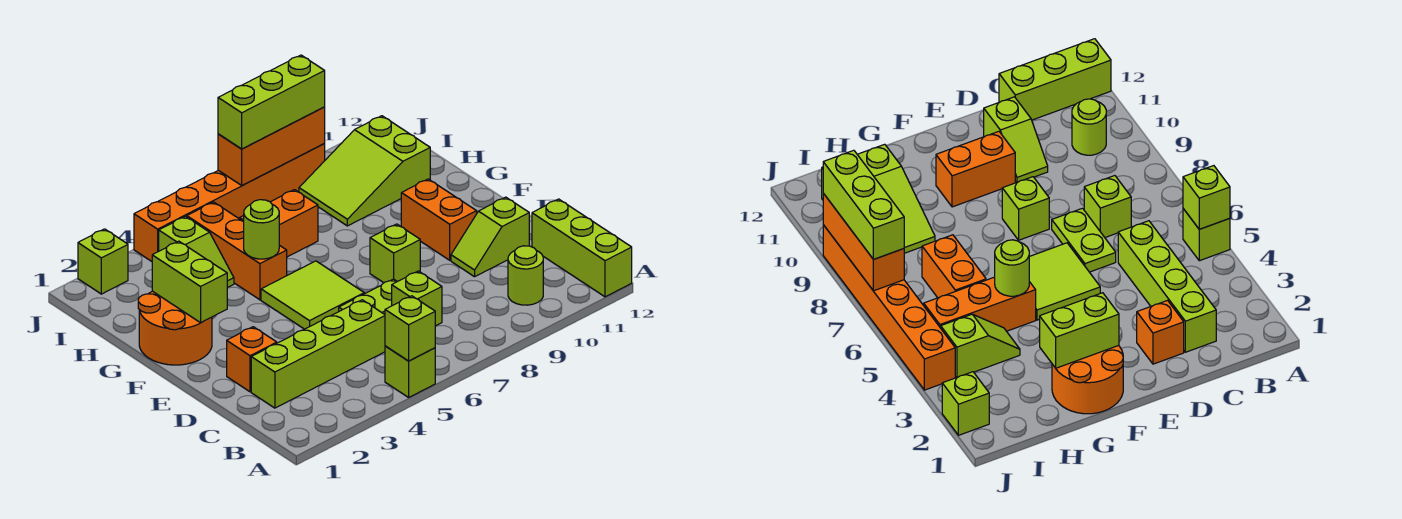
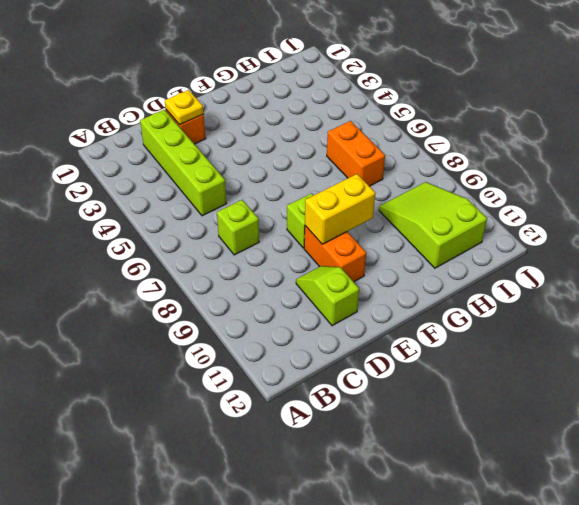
yellow 1x1 plate [165,90,204,125] -> none
orange 1x2 brick [304,226,366,282] -> orange 1x2 brick turned to [401,179,477,260]
yellow 1x2 brick [305,174,375,244] -> none
none -> lime 1x1 brick [385,346,435,397]
none -> lime 1x3 brick [532,199,632,297]
none -> lime 1x1 round brick [508,246,543,305]

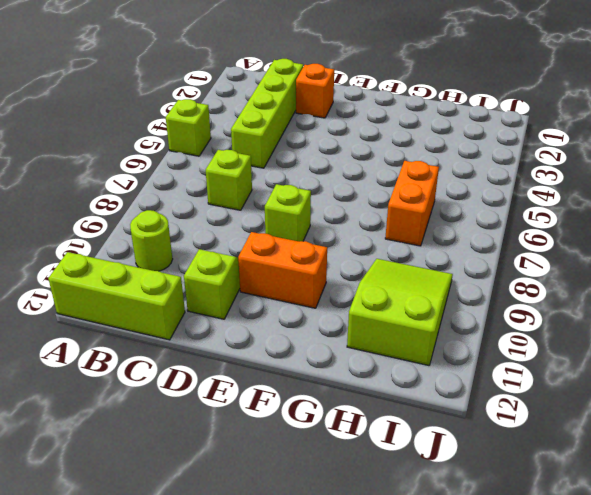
none -> lime 1x2 plate [339,279,397,314]
none -> lime 2x2 tile [261,261,364,329]
none -> orange 2x2 round brick [138,291,212,365]

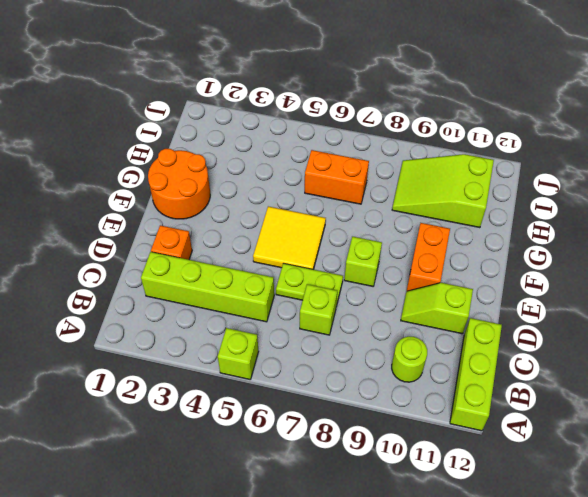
yellow 2x2 tile [253,206,326,269] -> lime 2x2 tile [261,261,364,329]
none -> orange 1x3 brick [187,202,287,300]
none -> lime 1x2 slope [159,216,234,288]
none -> lime 1x1 brick [78,229,128,294]

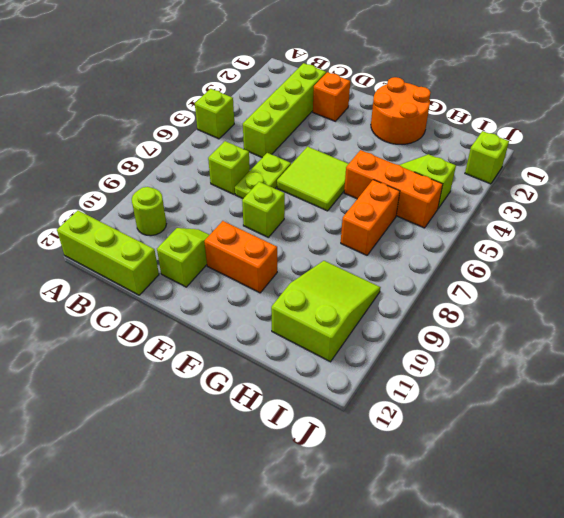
none -> orange 1x6 brick [134,144,325,261]
none -> lime 1x1 brick [385,296,435,361]
none -> lime 1x2 brick [152,241,227,323]

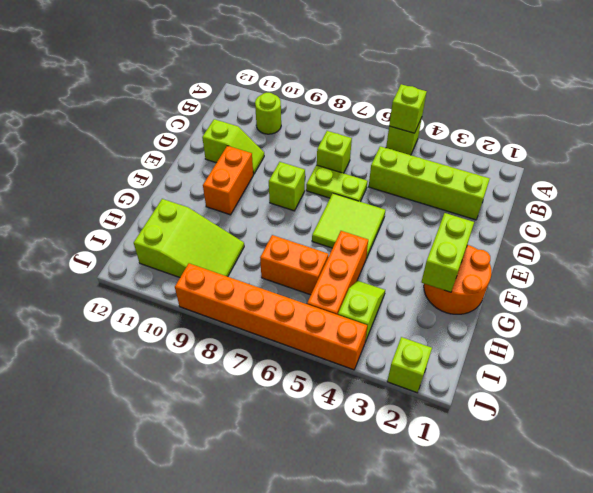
none -> lime 1x3 brick [532,199,632,297]
none -> orange 1x1 brick [227,327,277,392]
none -> lime 1x1 round brick [244,200,279,259]

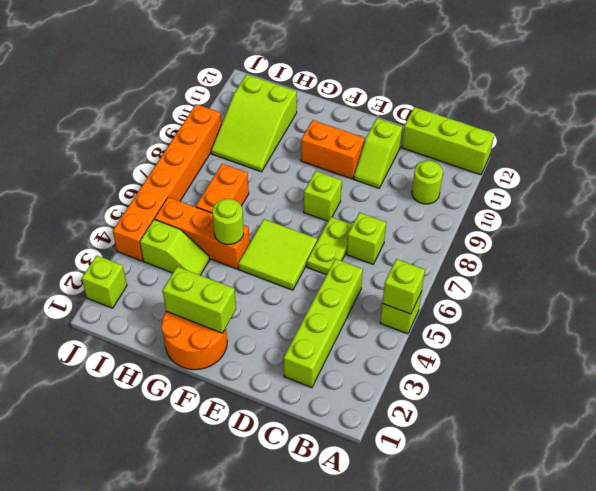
none -> orange 1x1 brick [227,327,277,392]
none -> orange 1x3 brick [218,107,325,185]
none -> lime 1x3 brick [218,55,325,149]

